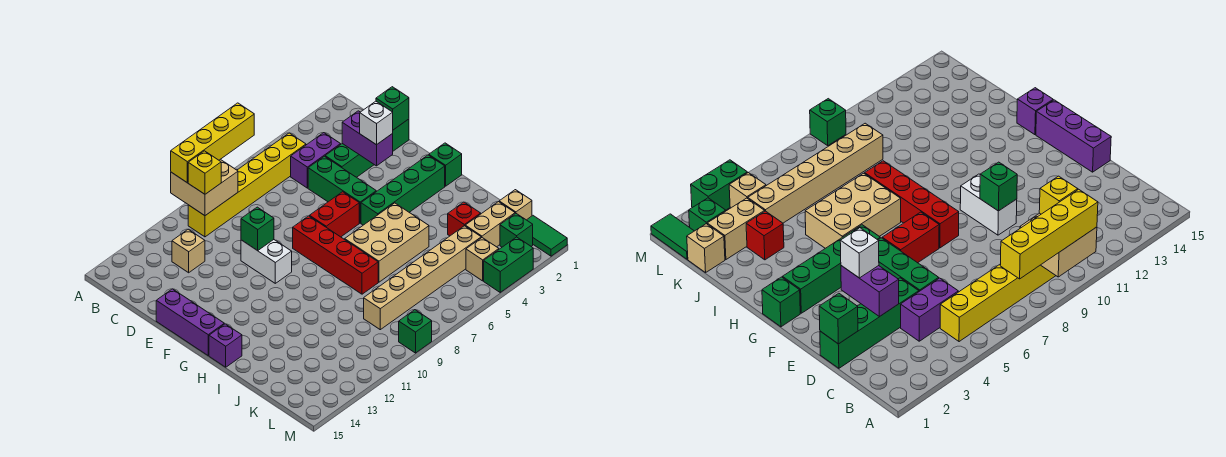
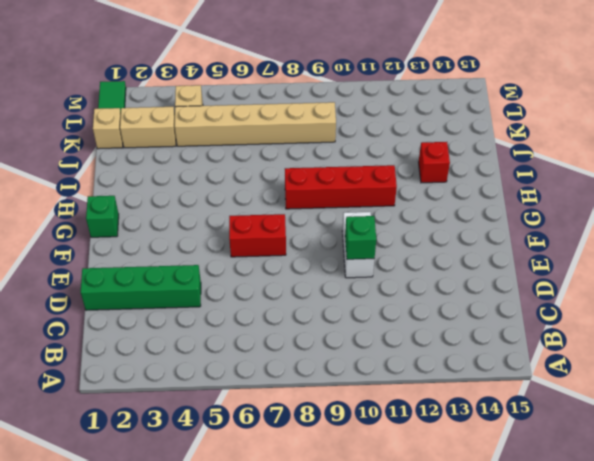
red 1x4 brick [285,165,397,209] -> red 1x4 brick turned to [293,216,378,294]
red 1x1 brick [419,142,450,183] -> red 1x1 brick moved to [448,202,481,236]
none -> yellow 1x6 brick [188,133,306,237]
none -> purple 1x2 brick [291,133,341,188]
none -> tan 1x1 brick [172,229,205,273]

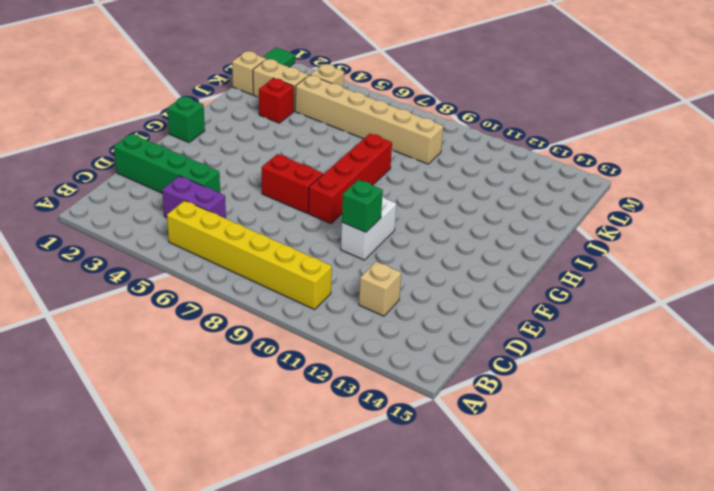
none -> green 1x3 brick [308,156,376,223]
none -> purple 1x3 brick [156,289,224,355]
none -> green 1x4 brick [361,155,445,225]

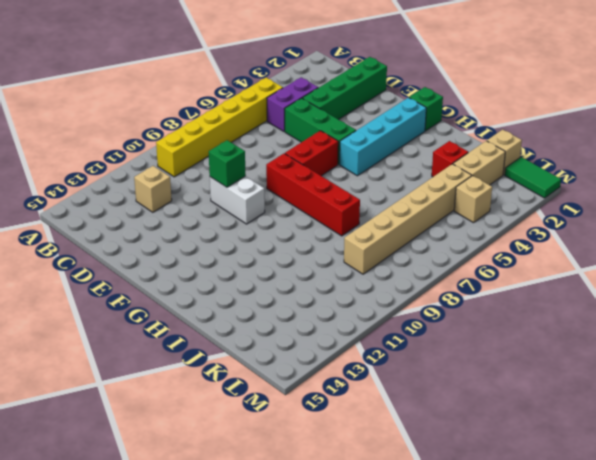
cyan 1x4 brick [340,98,426,176] -> green 1x4 brick [361,155,445,225]
none -> purple 1x3 brick [156,289,224,355]
none -> tan 2x3 brick [345,203,429,282]
none -> purple 1x1 brick [209,324,242,367]

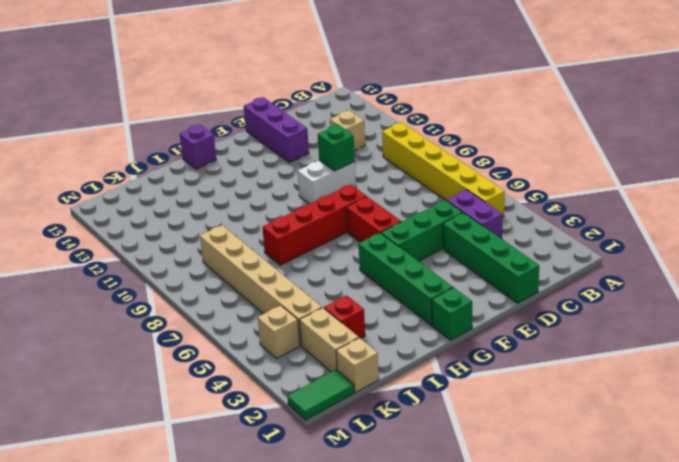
purple 1x3 brick [244,97,309,163] -> purple 1x3 brick turned to [156,289,224,355]
none -> tan 2x3 brick [345,203,429,282]
none -> green 1x1 brick [500,214,533,247]
none -> green 1x2 brick [484,237,533,292]

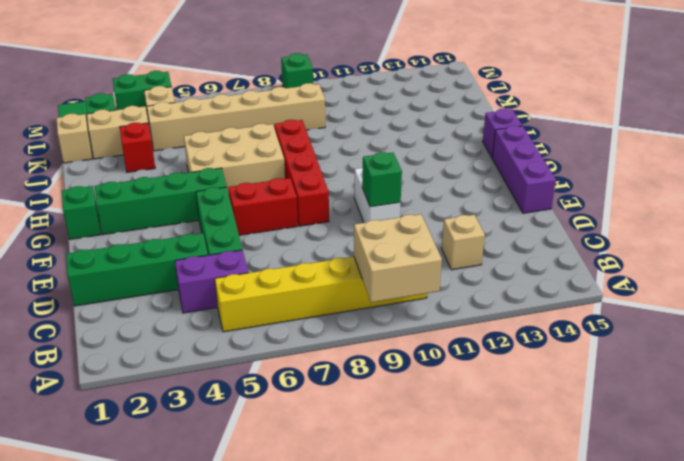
none -> green 1x1 brick [376,87,409,130]
none -> purple 1x2 brick [342,111,393,166]
none -> yellow 1x4 brick [171,103,254,183]

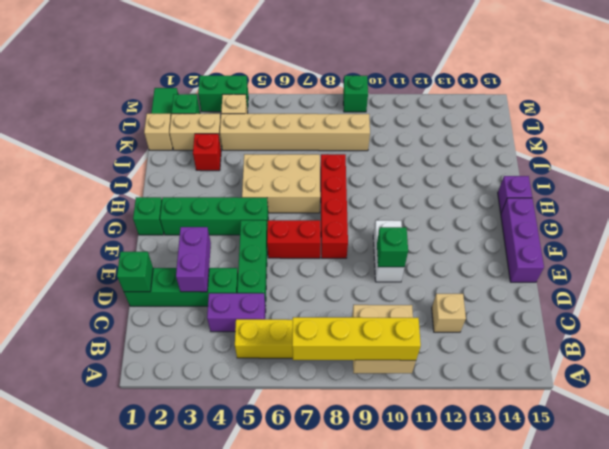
none -> yellow 1x1 brick [188,151,221,194]
none -> white 1x1 brick [360,101,393,145]

